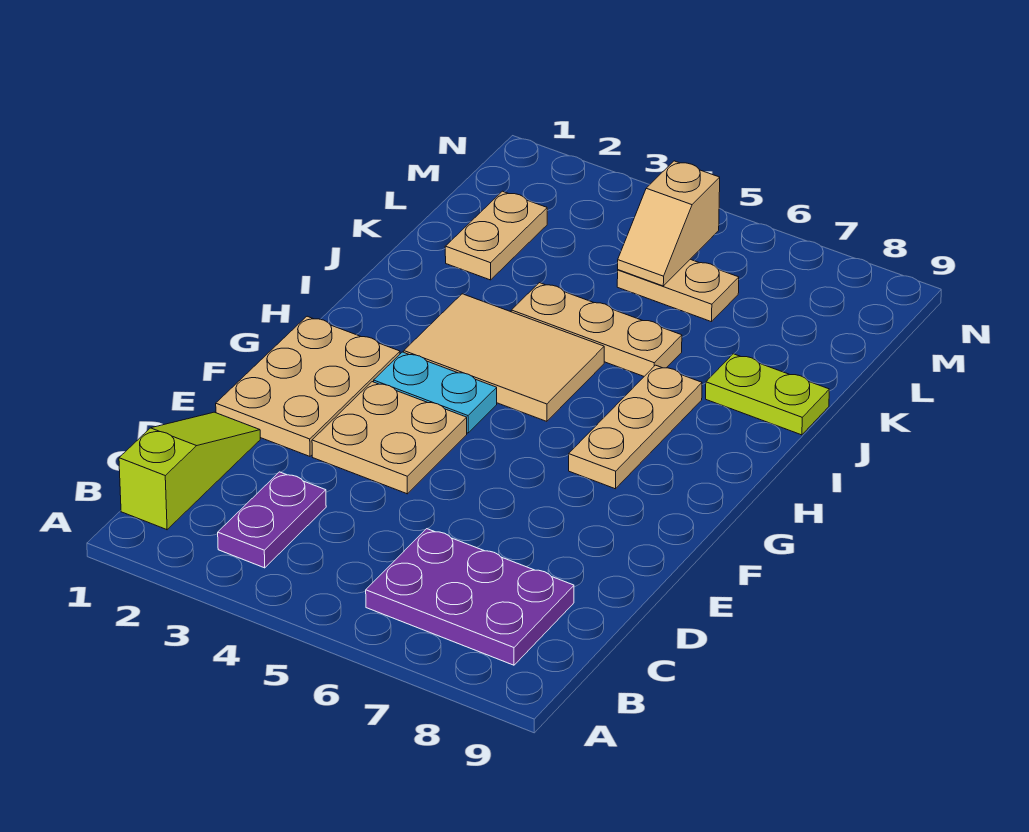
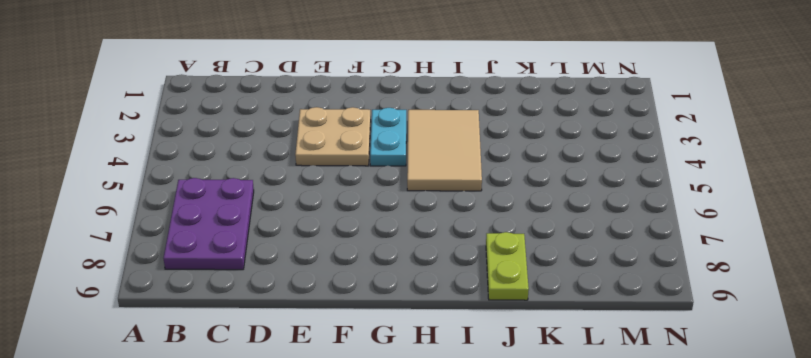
none -> lime 1x3 slope [119,412,260,530]
none -> purple 1x2 plate [218,472,326,568]
none -> tan 2x3 plate [216,316,400,456]

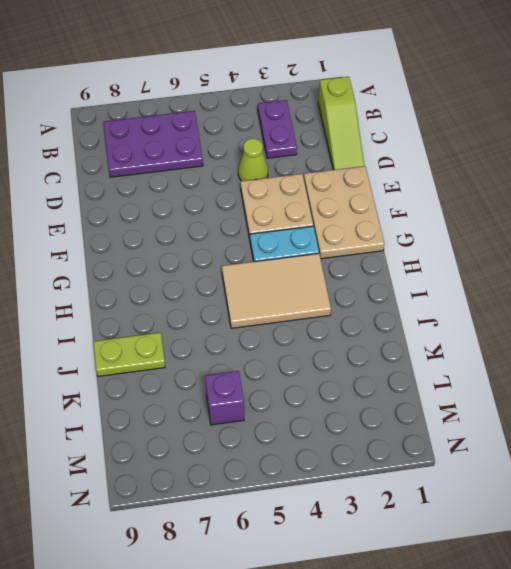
lime 1x1 cone [238,138,268,181] -> none
purple 1x1 brick [205,371,244,425] -> tan 1x2 plate [617,259,739,322]
none -> tan 1x3 plate [569,365,702,489]
none -> tan 1x3 plate [511,283,682,376]
none -> tan 1x2 plate [445,191,547,280]

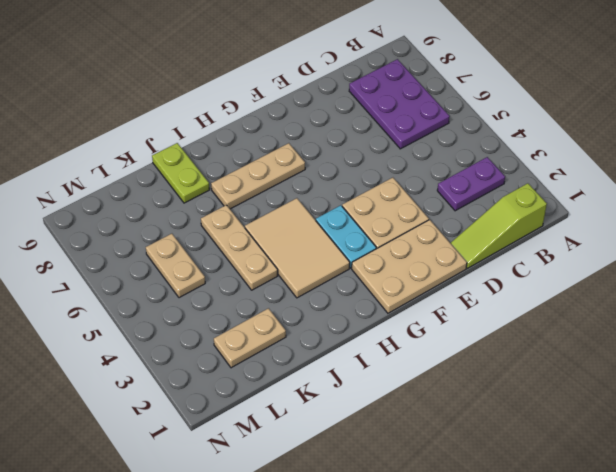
none -> tan 1x2 slope [618,161,720,286]

